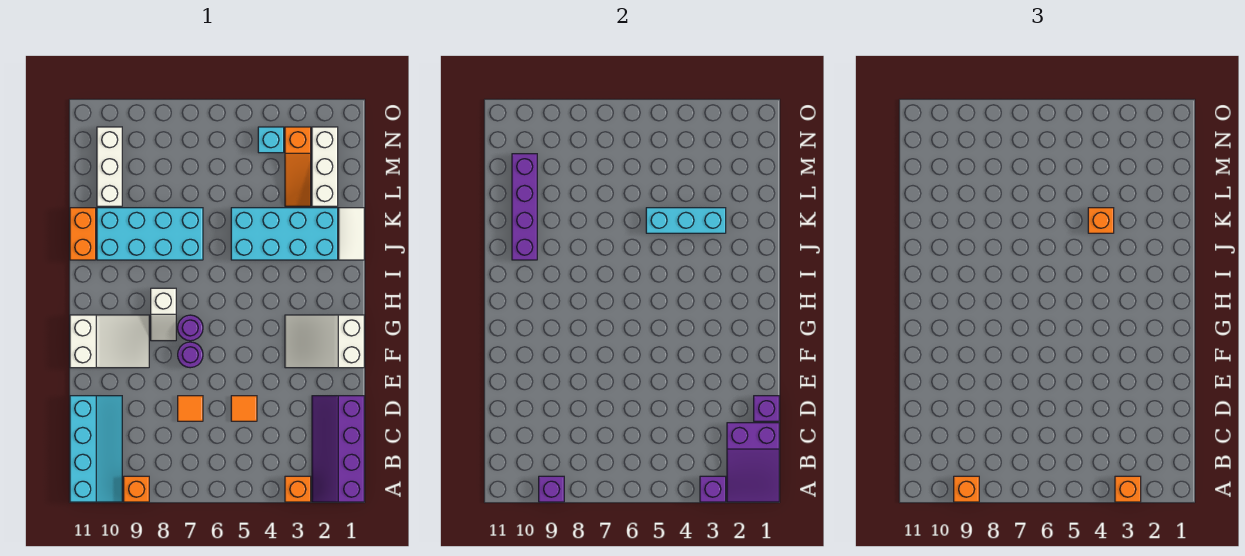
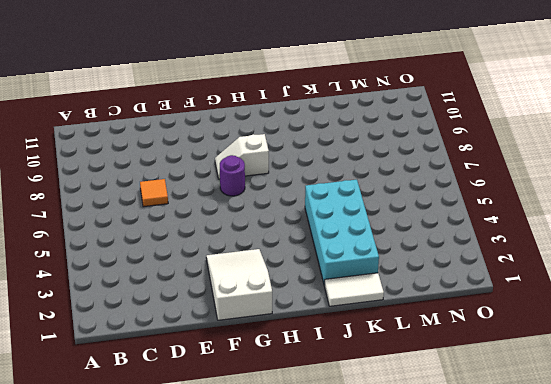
none -> purple 2x4 slope [312,396,364,502]
none -> orange 1x1 brick [285,476,311,502]
none -> orange 1x1 brick [124,476,149,502]

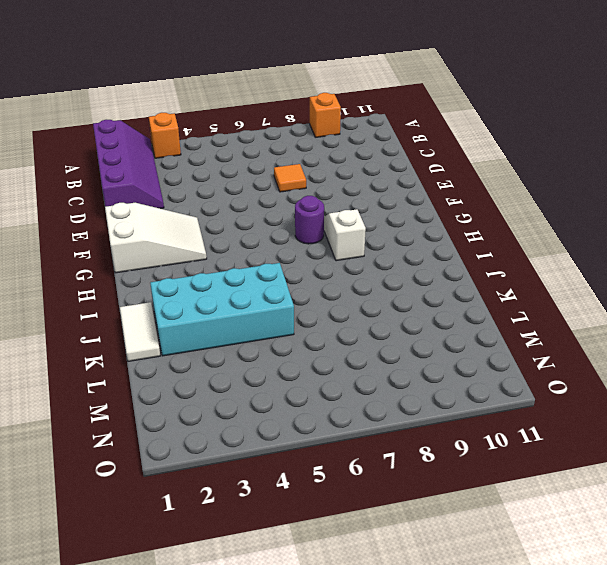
none -> cyan 2x4 slope [70,396,122,502]
none -> orange 1x1 tile [231,396,257,421]
none -> purple 1x1 round brick [178,342,203,368]

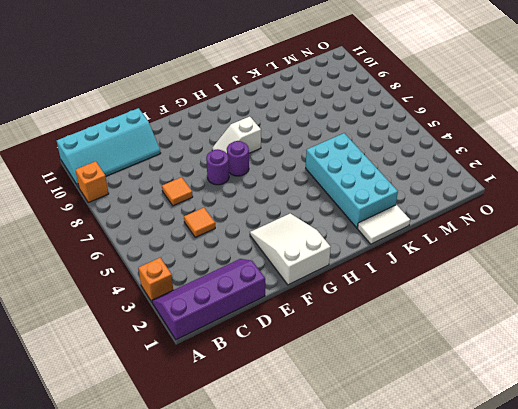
none -> white 2x3 slope [70,315,149,368]
none -> cyan 2x4 brick [97,208,203,260]
none -> orange 1x2 brick [70,208,96,260]

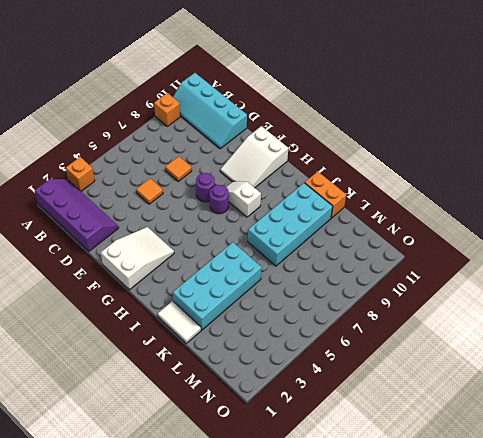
none -> white 1x3 brick [312,127,338,206]
none -> orange 1x3 slope [285,127,311,206]
none -> white 1x3 brick [97,127,122,206]

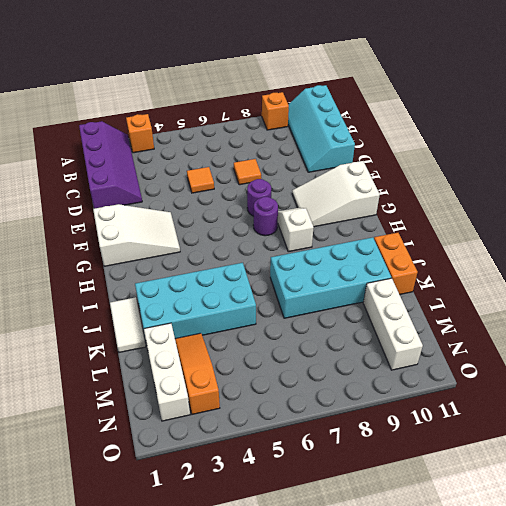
none -> cyan 1x1 brick [258,127,284,153]
none -> purple 2x3 slope [727,423,779,502]
none -> purple 1x1 brick [700,476,726,502]

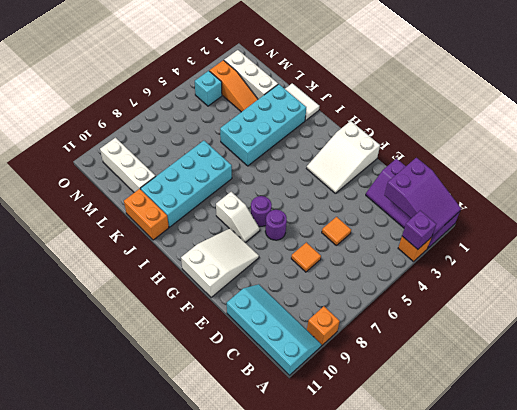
none -> purple 1x1 brick [539,476,564,502]
none -> purple 1x1 brick [754,396,779,421]
none -> purple 1x4 brick [512,154,537,260]

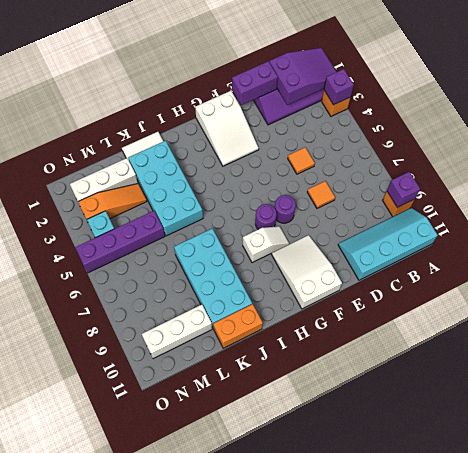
purple 1x2 brick [232,61,278,105] -> purple 1x1 brick [754,396,779,421]
purple 1x4 brick [75,211,165,273] -> purple 1x4 brick moved to [512,154,537,260]
none -> cyan 1x3 brick [646,208,726,233]
none -> orange 1x1 brick [1115,476,1141,502]
none -> orange 1x1 brick [954,476,979,502]

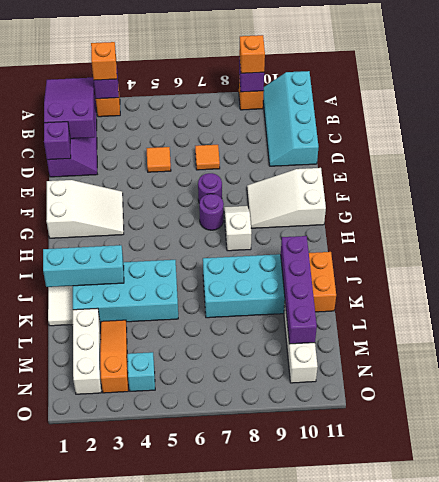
cyan 1x3 brick [43,245,124,287] -> cyan 1x3 brick moved to [646,208,726,233]
none -> orange 1x1 brick [1088,208,1114,233]

